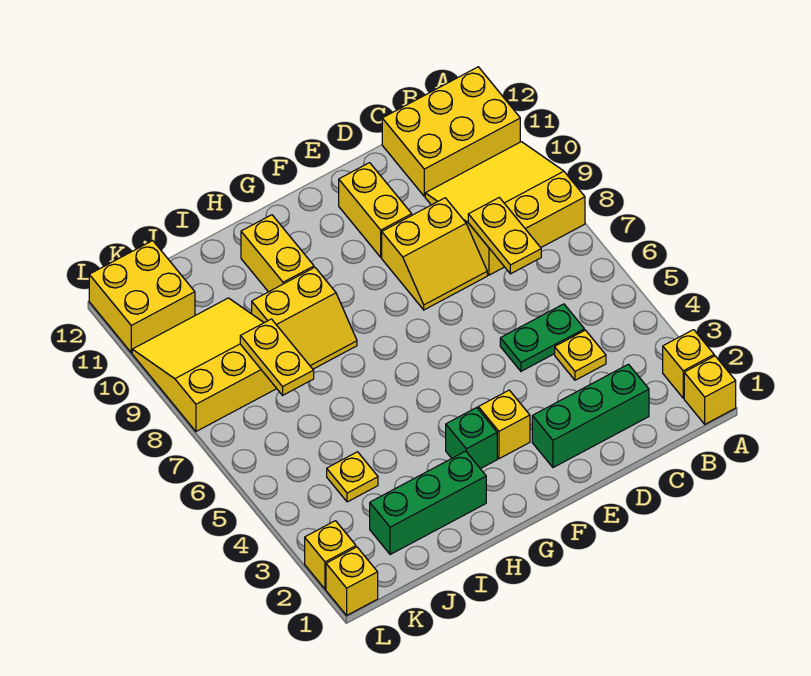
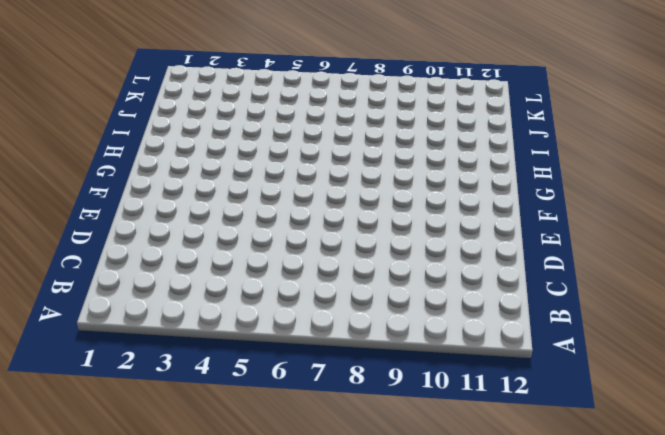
none -> yellow 1x1 brick [684,356,736,424]
none -> yellow 1x1 brick [663,330,714,398]
none -> yellow 3x3 slope [425,142,585,275]

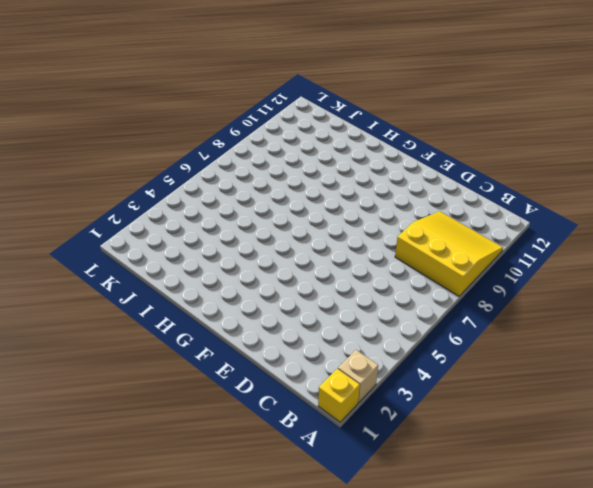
tan 1x1 brick [338,350,378,403] -> yellow 1x1 brick [663,330,714,398]
none -> yellow 2x3 brick [382,67,520,196]
none -> green 1x3 brick [532,364,649,468]
none -> yellow 1x1 plate [555,330,606,380]

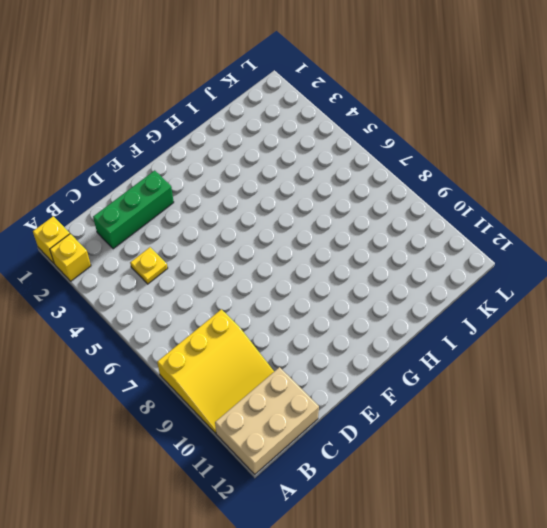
tan 2x3 brick [215,367,319,474] -> yellow 2x3 brick [382,67,520,196]
none -> green 1x2 plate [500,304,584,371]
none -> yellow 2x2 slope [382,198,487,310]
none -> yellow 1x2 brick [339,163,412,257]

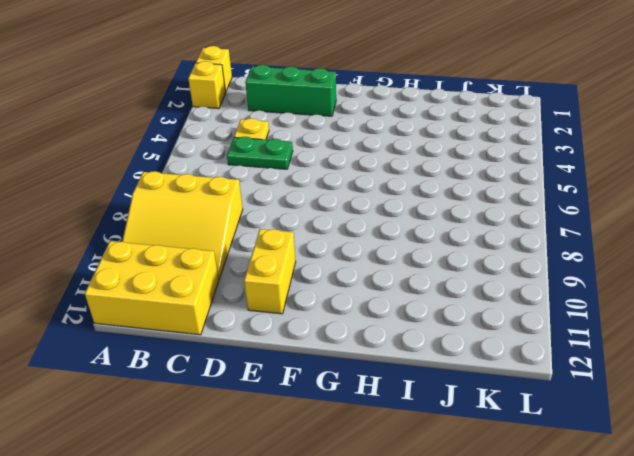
none -> yellow 2x2 slope [382,198,487,310]
none -> yellow 1x1 brick [478,390,530,459]
none -> green 1x1 brick [446,408,497,469]

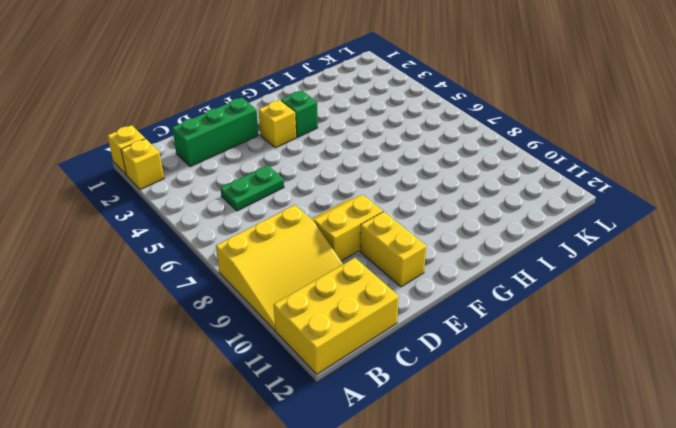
none -> yellow 1x1 plate [555,330,606,380]
none -> green 1x3 brick [370,451,486,555]
none -> yellow 2x2 slope [252,267,357,369]

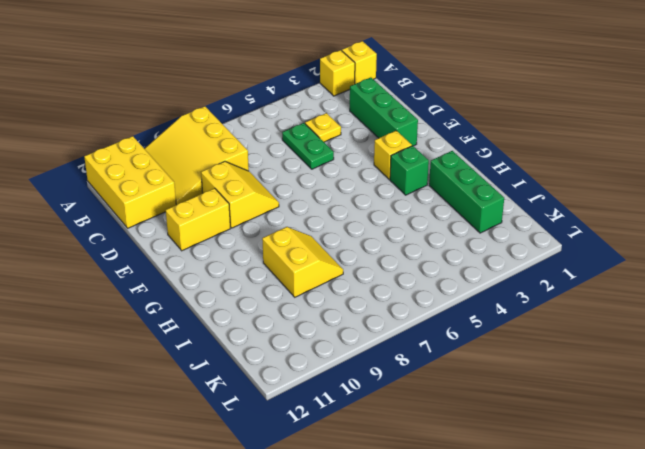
none -> yellow 1x2 brick [241,215,314,292]
none -> yellow 1x1 plate [327,452,378,502]
none -> yellow 3x3 slope [132,298,277,431]

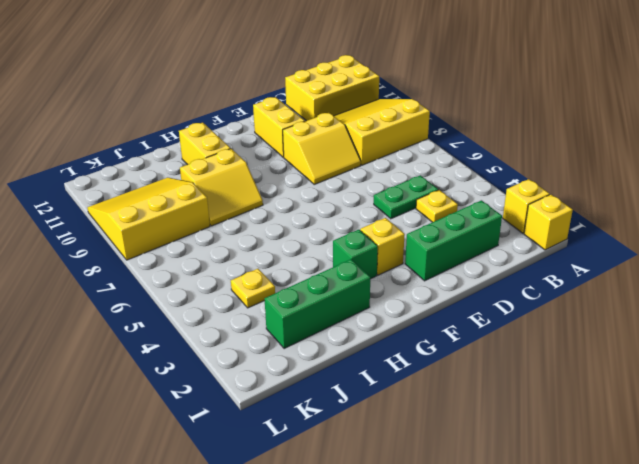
none -> yellow 2x2 brick [89,241,195,353]
none -> yellow 1x1 brick [326,547,378,615]
none -> yellow 1x1 brick [305,521,356,589]

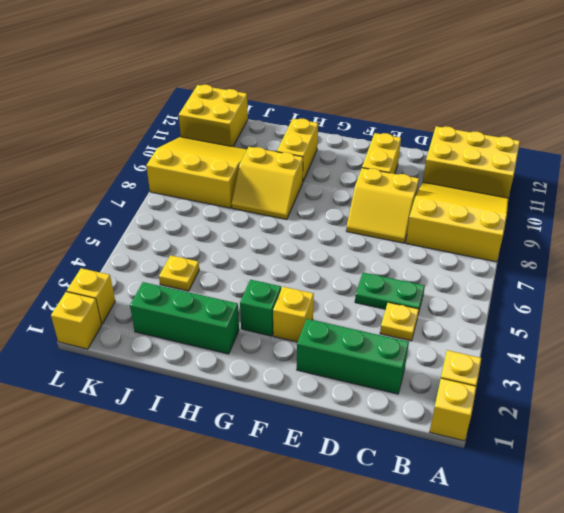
none -> yellow 1x2 plate [468,198,541,274]
none -> yellow 1x2 plate [240,319,314,395]

